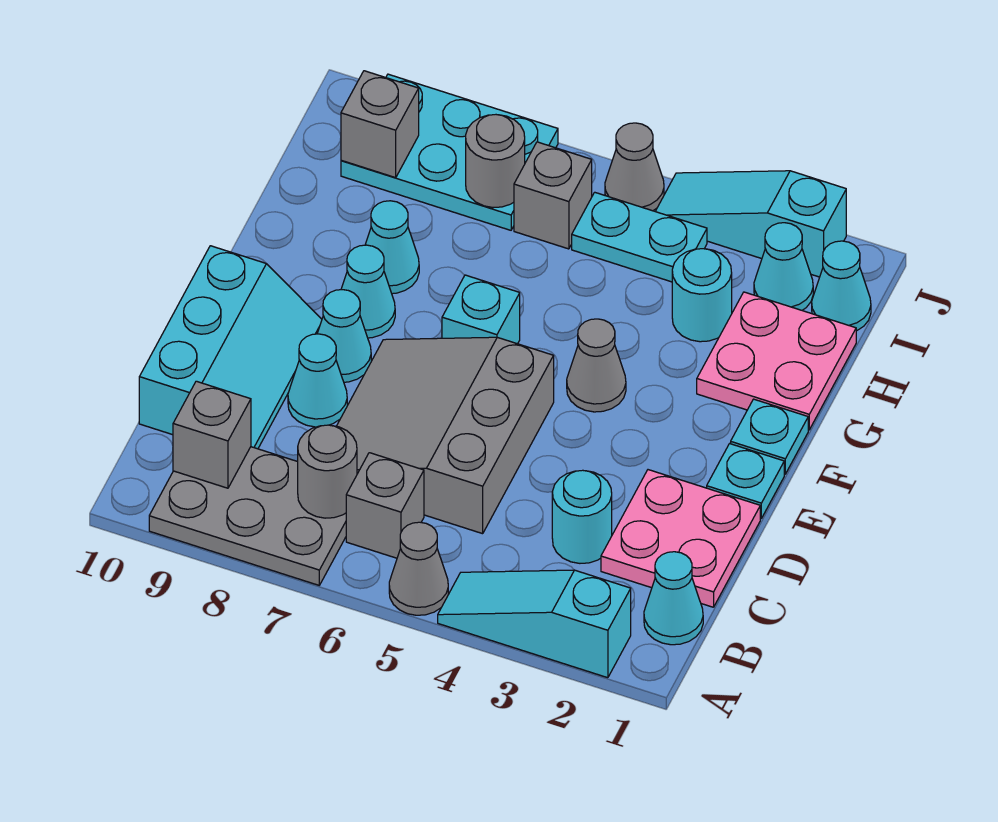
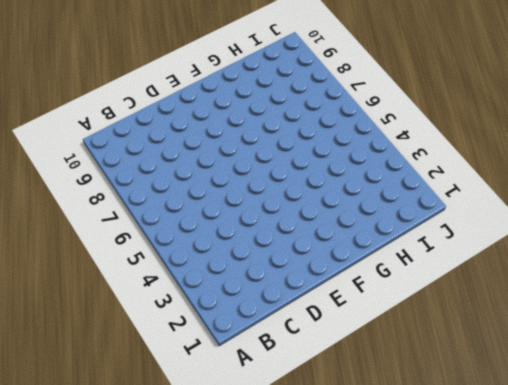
none -> cyan 1x3 slope [438,570,631,678]
none -> grey 1x1 cone [389,522,448,615]
none -> grey 2x3 plate [149,447,346,585]
none -> cyan 1x1 cone [644,552,703,645]

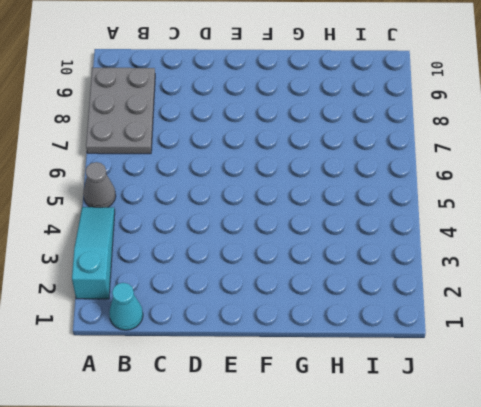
none -> grey 1x1 brick [346,453,424,558]
none -> pink 2x2 plate [601,470,760,607]
none -> cyan 1x1 round brick [552,470,612,563]
none -> grey 3x3 slope [337,337,554,534]

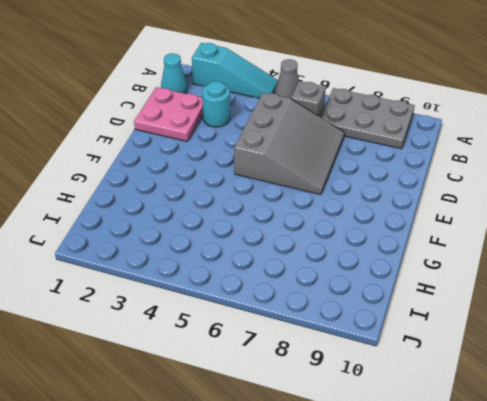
none -> cyan 2x3 slope [139,246,322,449]
none -> cyan 1x1 cone [288,334,347,427]
none -> cyan 1x1 plate [707,444,784,518]
none -> cyan 1x1 cone [317,290,371,382]

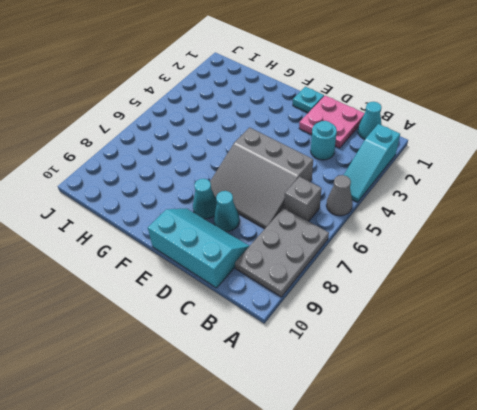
none -> cyan 1x1 plate [731,399,808,474]
none -> grey 1x1 cone [567,319,626,412]
none -> cyan 1x1 brick [442,275,520,344]
none -> cyan 1x1 cone [341,245,395,338]

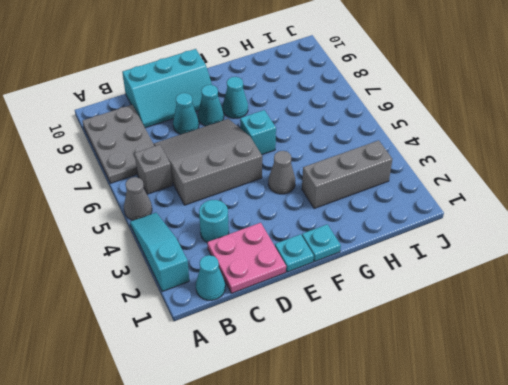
grey 1x3 brick [302,140,392,209] -> cyan 1x1 round brick [672,249,732,342]
none -> pink 2x2 plate [697,292,856,430]
none -> cyan 1x1 cone [365,201,419,294]
none -> cyan 1x1 cone [812,241,871,331]
none -> cyan 1x1 cone [754,223,813,310]

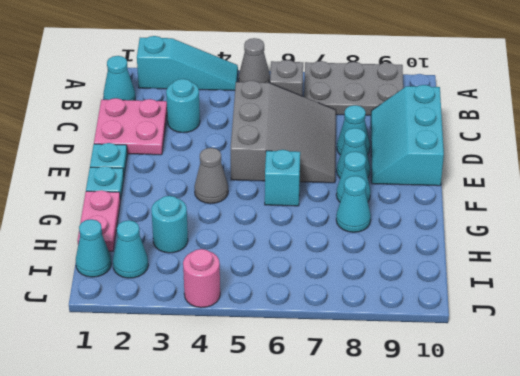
pink 1x2 plate [77,190,120,251] -> pink 2x2 plate [697,292,856,430]
pink 1x1 round brick [183,249,220,308] -> cyan 1x3 slope [655,171,846,277]
none -> cyan 1x2 plate [572,192,707,282]
none -> grey 1x1 brick [514,142,592,249]
none -> cyan 2x3 plate [341,74,558,230]
none -> grey 1x1 cone [605,123,664,211]

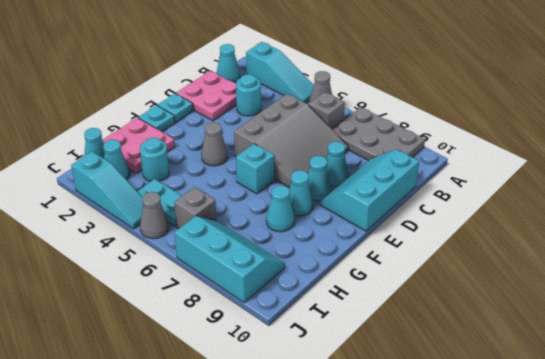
cyan 2x3 slope [174,216,285,303] -> cyan 2x3 plate [341,74,558,230]
none -> grey 1x1 round brick [298,425,357,518]
none -> grey 1x1 brick [173,381,251,488]
none -> grey 1x1 round brick [466,115,525,208]
none -> grey 1x1 brick [341,71,419,178]

